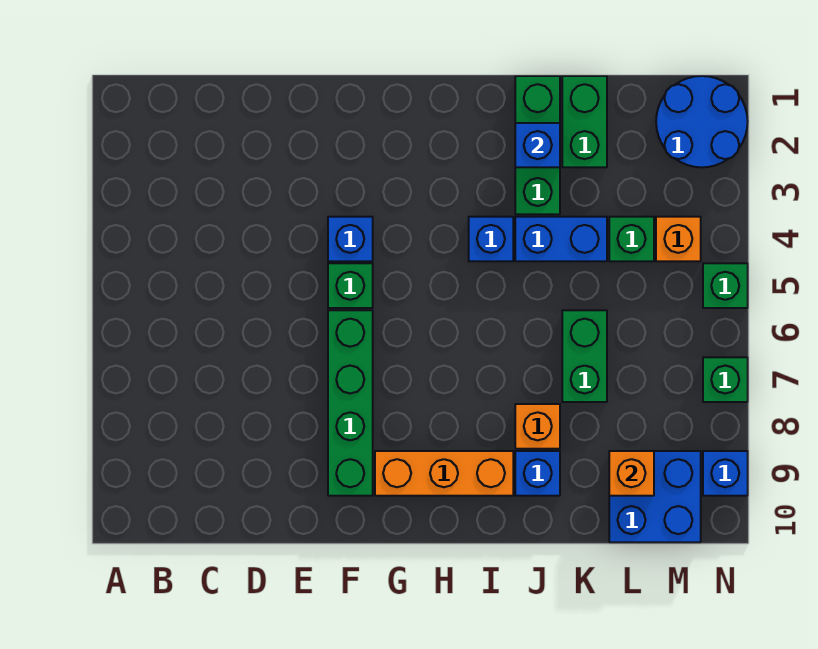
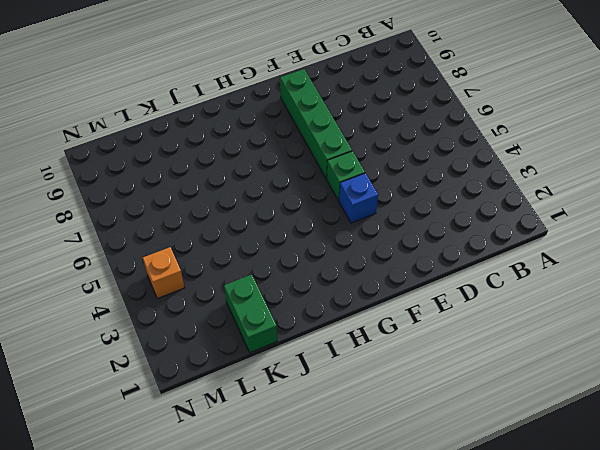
none -> orange 1x3 brick [375,451,513,496]
none -> blue 1x1 brick [469,217,513,261]
none -> green 1x3 brick [515,76,560,214]

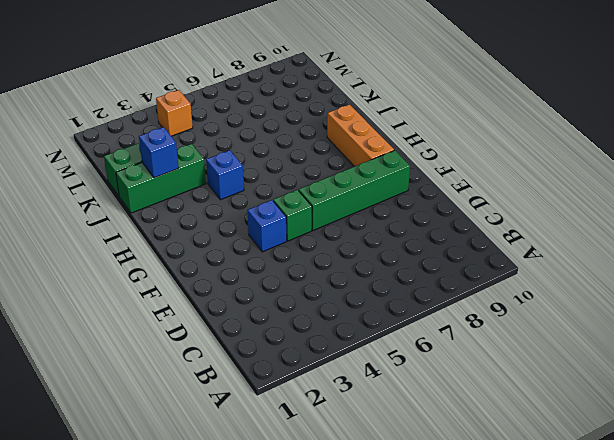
none -> blue 1x2 brick [515,217,607,261]
none -> orange 1x1 brick [515,404,560,449]
none -> blue 1x1 brick [515,451,560,496]

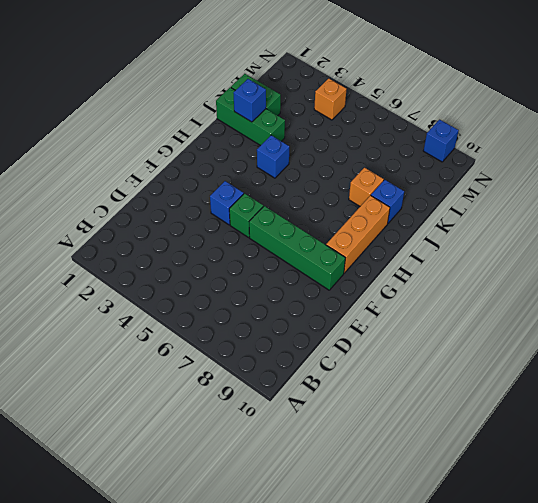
none -> blue 1x2 brick [515,217,607,261]
none -> green 1x2 brick [562,310,607,402]
none -> green 1x1 brick [609,217,654,261]

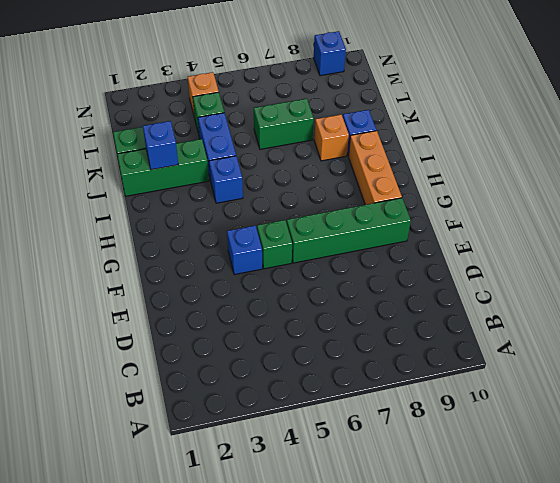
none -> blue 2x2 brick [609,451,701,542]
none -> blue 2x2 round brick [656,76,748,167]
none -> green 1x1 brick [703,263,748,308]

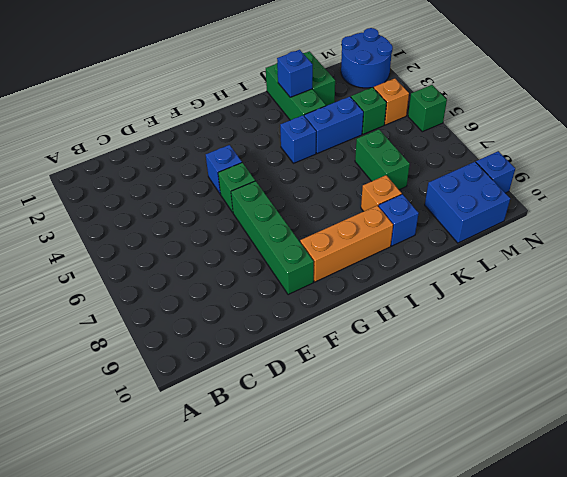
none -> green 1x1 brick [703,357,748,402]
none -> orange 1x1 brick [609,451,654,496]

